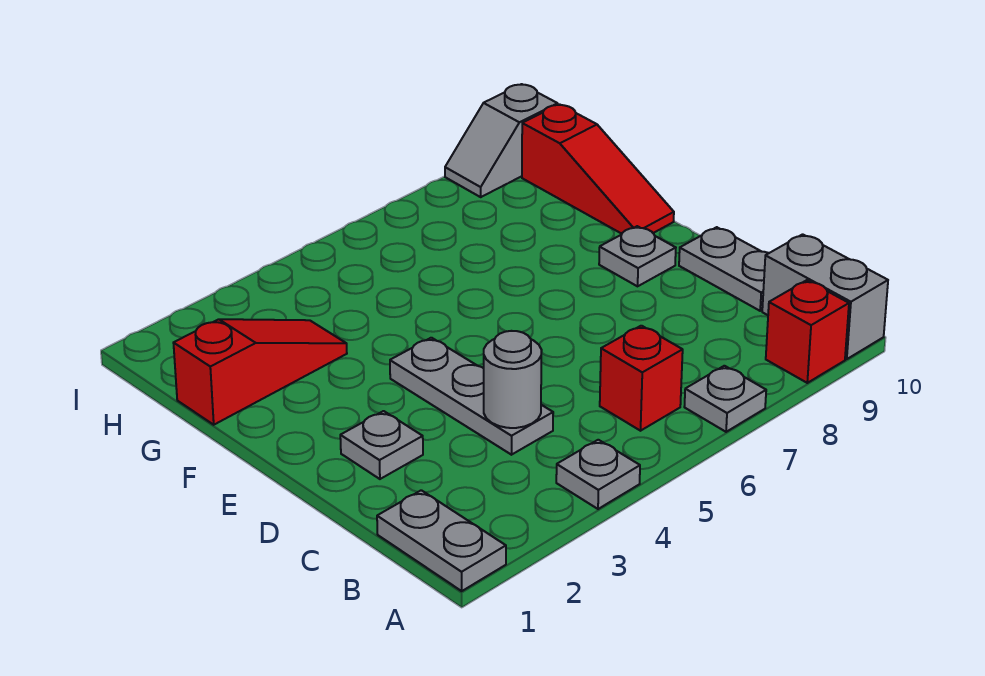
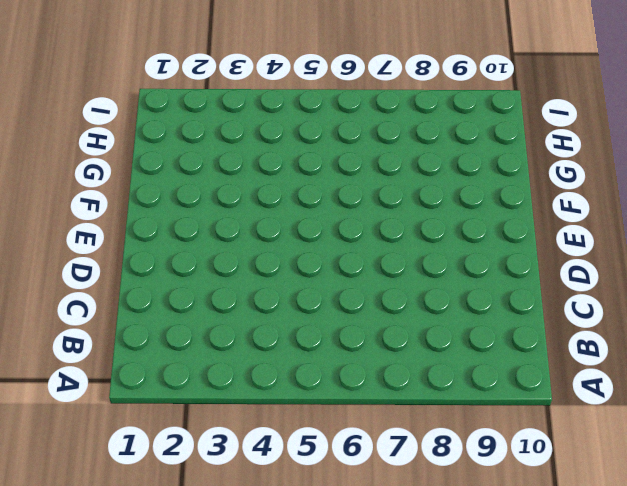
none -> grey 1x2 plate [377,490,506,591]
none -> grey 1x1 plate [556,440,640,509]
none -> grey 1x1 plate [684,366,766,432]

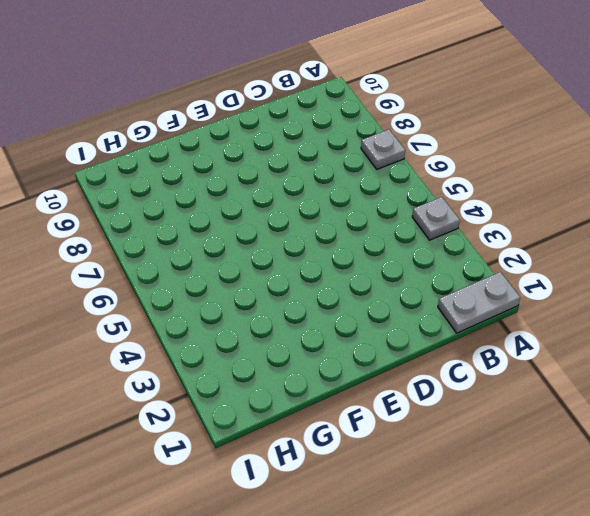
none -> red 1x1 brick [766,280,849,383]
none -> grey 1x2 brick [762,234,888,359]
none -> red 1x1 brick [600,326,683,431]

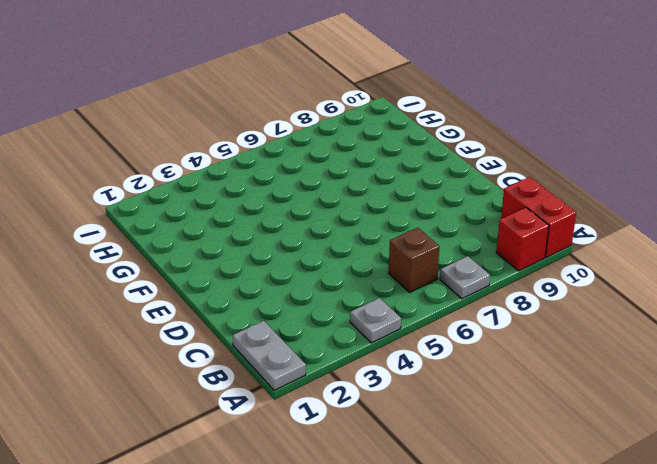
red 1x2 brick [501,177,576,258] -> grey 1x2 brick [762,234,888,359]
brown 1x1 brick [389,228,439,292] -> red 1x1 brick [600,326,683,431]
none -> grey 1x3 plate [390,338,553,455]
none -> grey 1x2 plate [679,227,769,311]
none -> grey 1x1 plate [340,411,423,479]

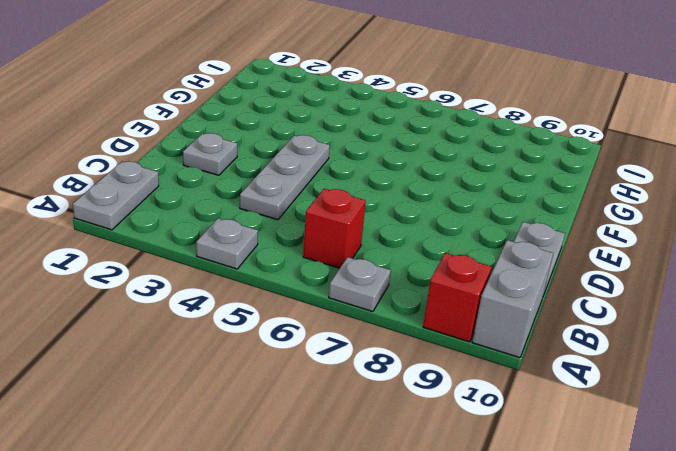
none -> grey 1x1 plate [599,226,676,286]
none -> red 1x3 slope [522,104,674,234]
none -> red 1x3 slope [174,319,347,425]

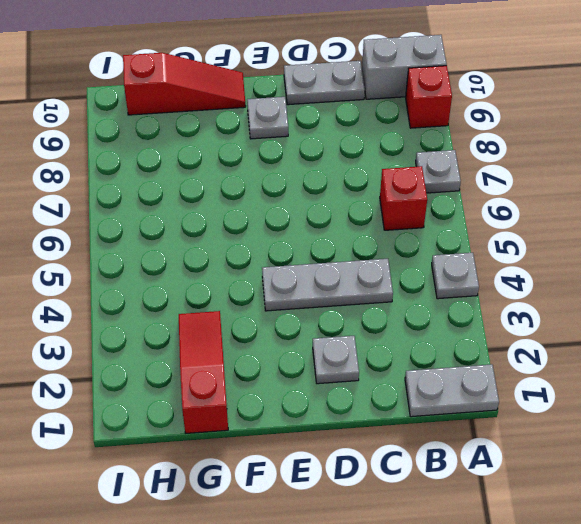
none -> grey 1x2 slope [445,84,558,197]
none -> grey 1x1 round brick [484,331,542,428]

